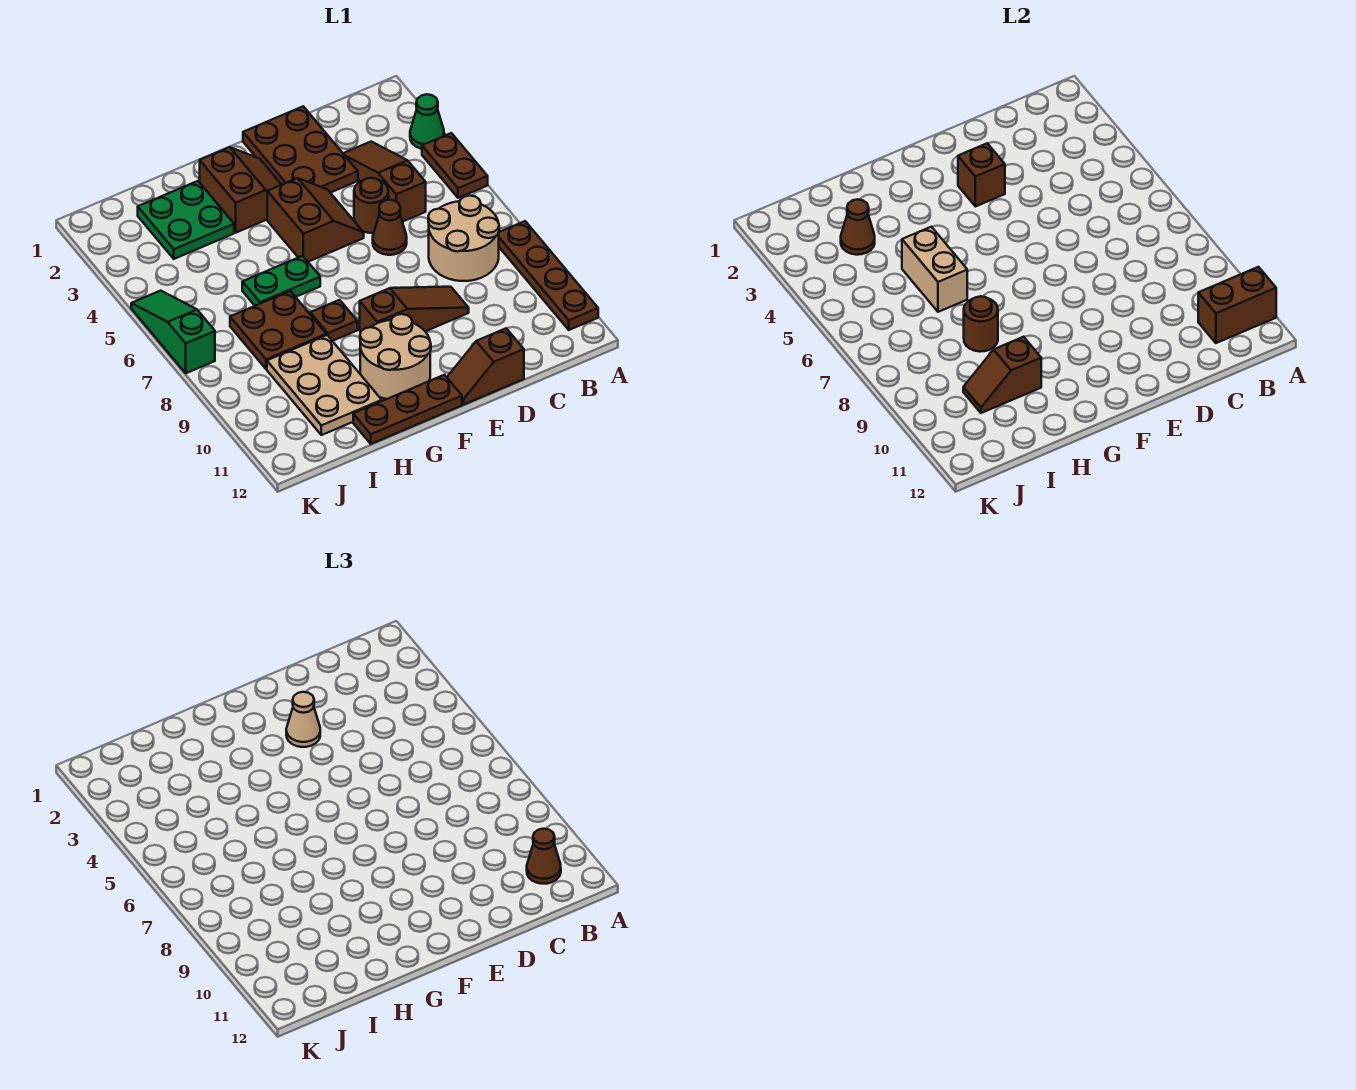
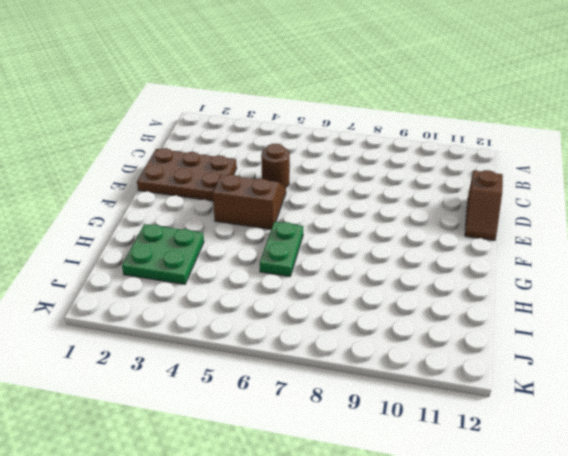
none -> green 1x1 cone [410,94,444,149]
none -> brown 1x2 plate [422,133,488,198]
none -> brown 1x4 plate [499,221,598,330]

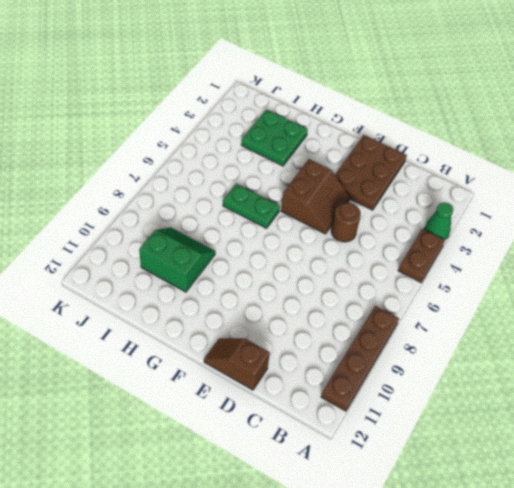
green 2x2 slope [139,227,215,292] -> tan 2x3 plate [267,335,382,435]
none -> tan 2x2 round brick [428,196,499,281]
none -> brown 1x3 slope [343,142,426,222]
none -> brown 1x1 cone [373,200,407,255]

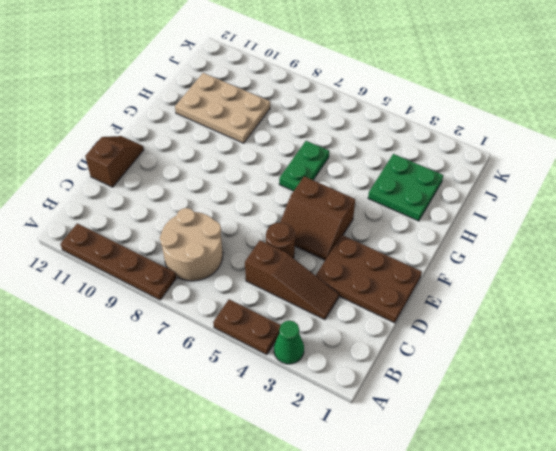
none -> brown 1x1 cone [373,200,407,255]
none -> brown 1x3 slope [360,287,469,332]
none -> brown 2x2 slope [200,147,282,233]

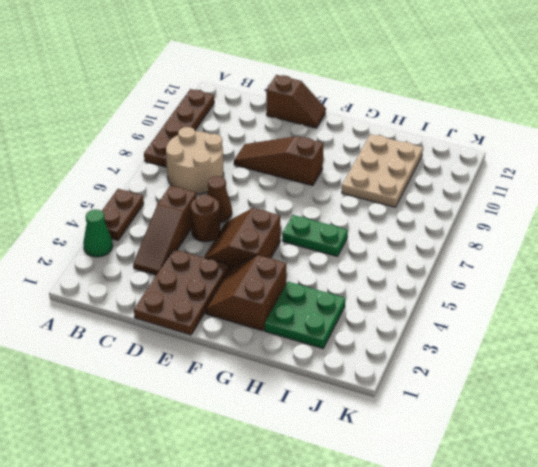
none -> tan 2x2 round brick [360,314,431,399]
none -> brown 1x3 plate [353,375,462,444]
none -> brown 1x1 plate [310,300,357,341]

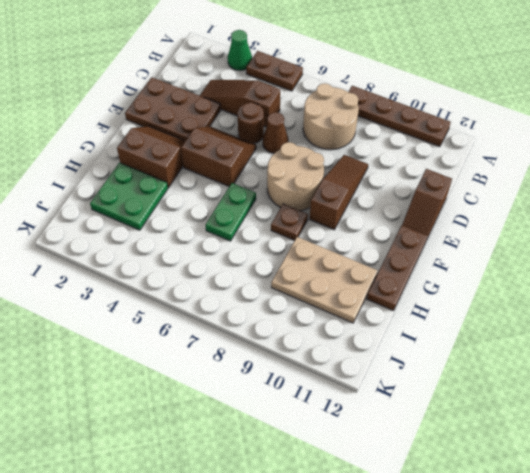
tan 2x2 round brick [267,142,324,211] -> tan 2x2 round brick moved to [360,314,431,399]
none -> brown 2x2 plate [230,291,326,369]
none -> green 1x3 slope [131,291,215,373]
none -> brown 1x2 brick [1198,267,1276,343]

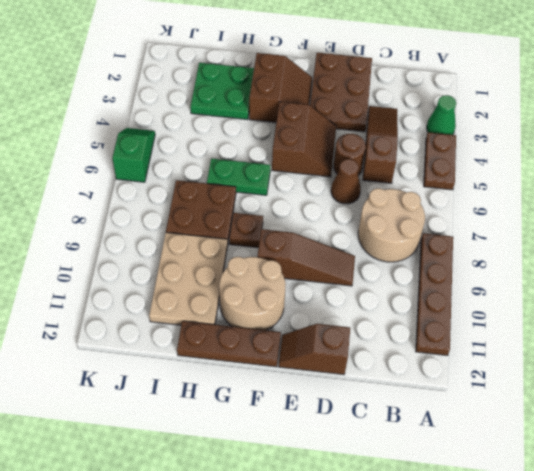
green 1x2 slope [112,128,155,182] -> green 1x3 slope [131,291,215,373]
none -> brown 1x2 brick [1198,267,1276,343]
none -> brown 1x1 brick [958,143,1005,207]
none -> tan 1x2 brick [902,227,967,312]

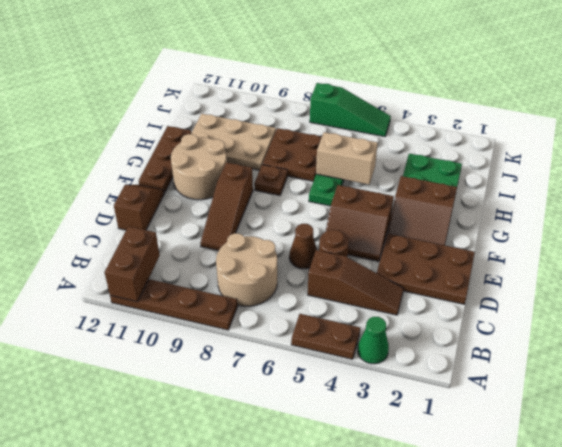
none -> brown 1x1 brick [958,143,1005,207]
none -> brown 1x1 round brick [964,296,998,352]
none -> brown 1x2 slope [963,337,1041,413]

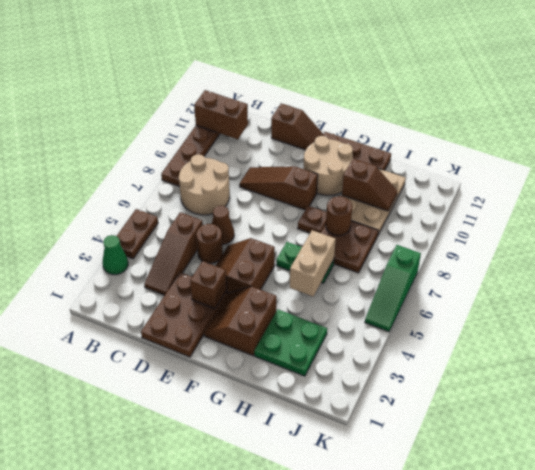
none -> brown 1x1 cone [841,199,875,255]
none -> brown 1x1 cone [527,829,561,884]
none -> tan 1x1 cone [286,692,320,747]

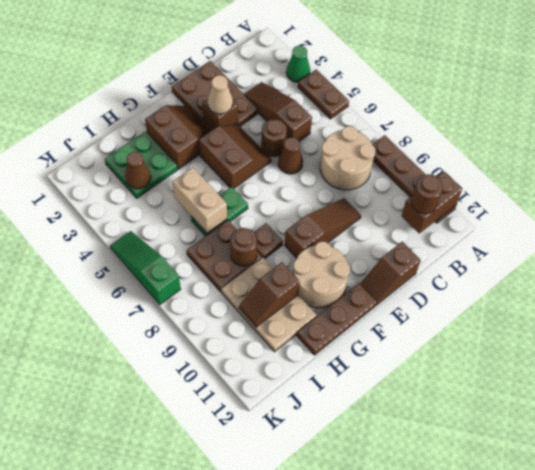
brown 1x1 round brick [411,174,443,214] -> brown 1x1 cone [527,829,561,884]

